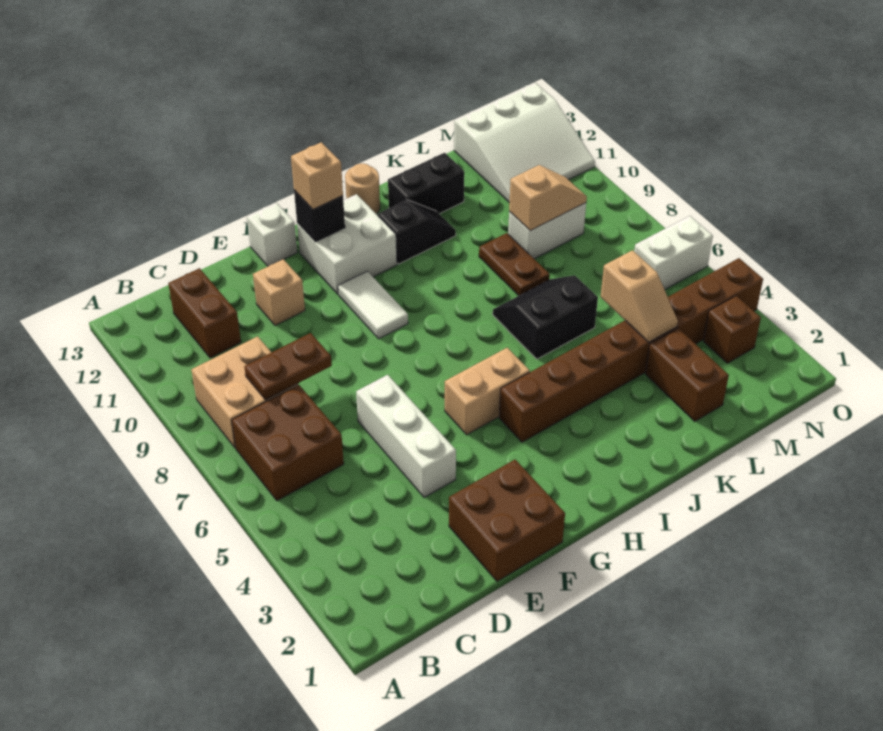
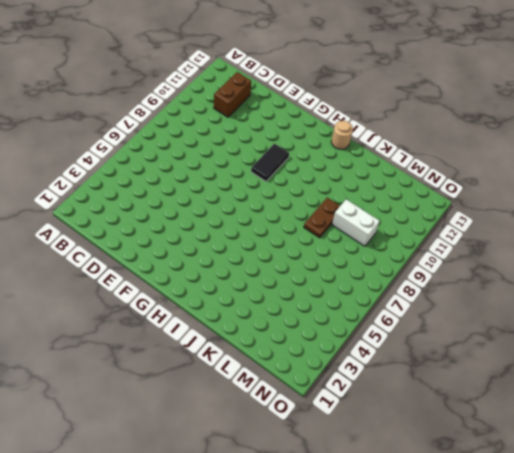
black 1x2 tile [251,144,289,181] -> white 1x2 tile [338,271,408,339]
none -> brown 2x2 brick [232,385,344,500]
none -> tan 2x2 brick [191,336,298,448]
none -> brown 2x2 brick [449,460,565,581]

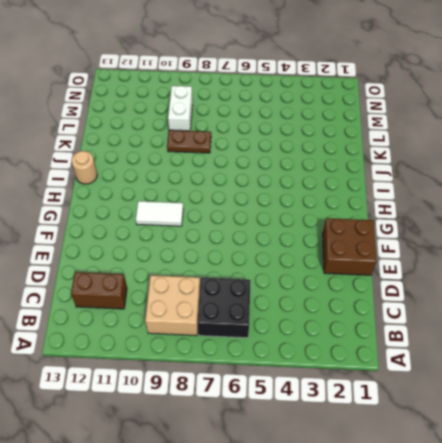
black 2x2 brick [198,278,251,338] -> brown 2x2 brick [232,385,344,500]
none -> white 1x3 brick [356,375,456,498]
none -> tan 1x1 brick [253,259,305,325]
none -> white 1x1 brick [247,203,297,266]

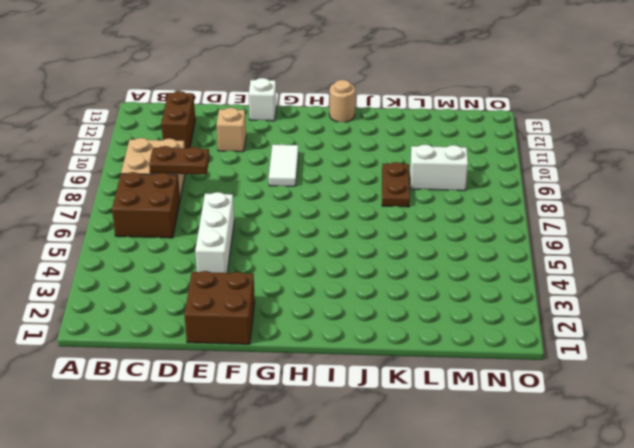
none -> tan 1x2 brick [445,348,530,435]
none -> white 2x2 brick [297,194,397,294]
none -> brown 1x8 brick [499,258,763,442]

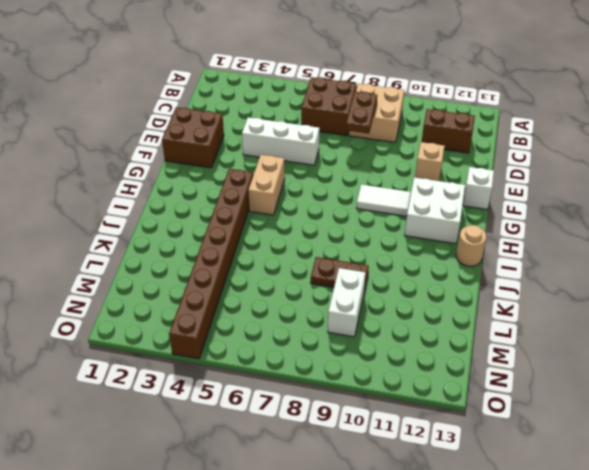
none -> black 1x2 slope [378,200,456,264]
none -> black 2x2 slope [493,275,598,359]
none -> black 1x2 brick [388,153,464,214]

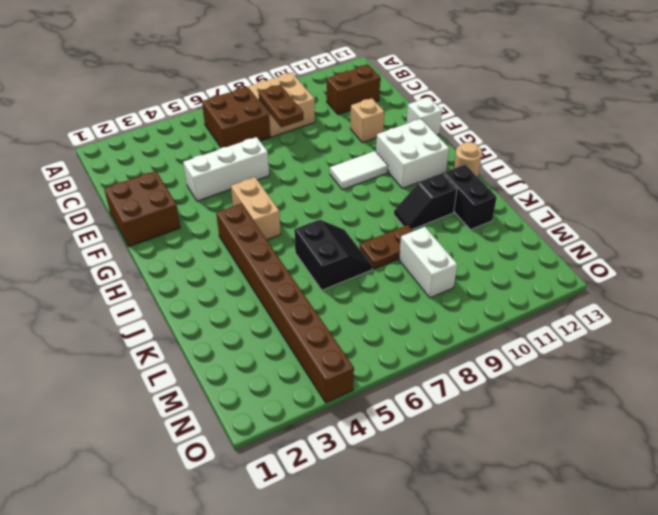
black 1x2 slope [394,173,457,229] -> black 1x2 slope turned to [378,200,456,264]
none -> brown 1x2 brick [645,328,729,421]
none -> white 3x3 slope [454,83,595,203]
none -> brown 1x1 brick [703,296,761,363]

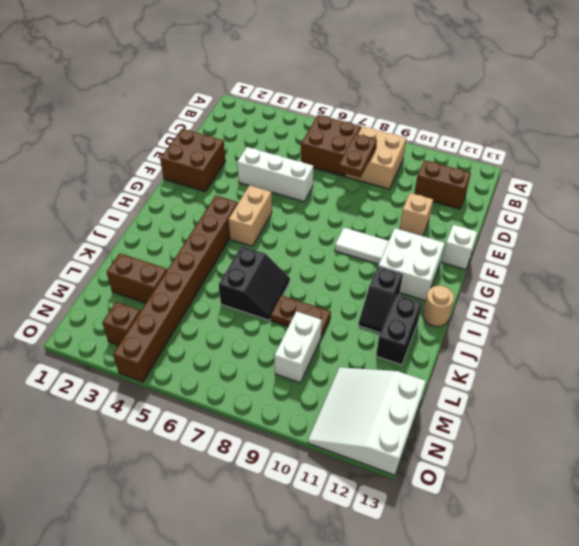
none -> white 1x2 brick [634,216,713,290]
none -> black 1x1 brick [294,190,345,242]
none -> tan 1x2 slope [601,250,678,342]

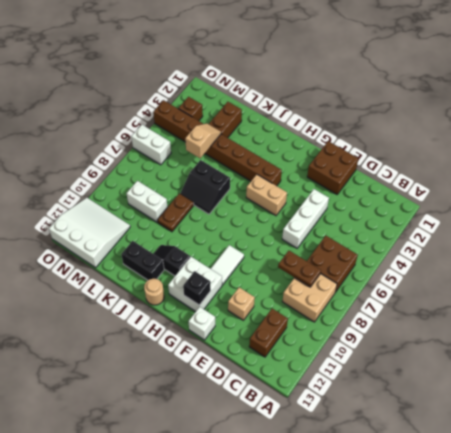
none -> tan 1x2 slope [509,165,587,231]
none -> tan 1x1 brick [291,142,343,209]

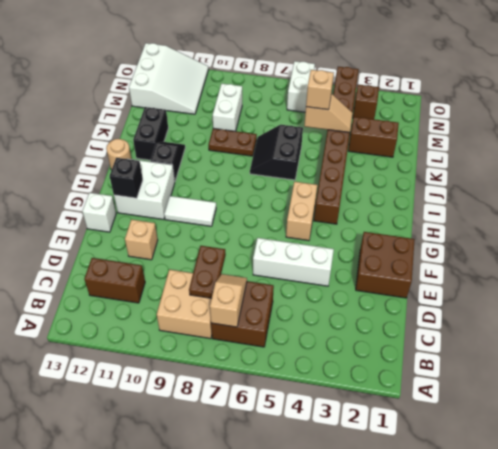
tan 1x2 slope [210,274,247,327] -> tan 1x2 slope moved to [509,165,587,231]
tan 1x1 brick [306,70,334,110] -> tan 1x1 brick moved to [291,142,343,209]

